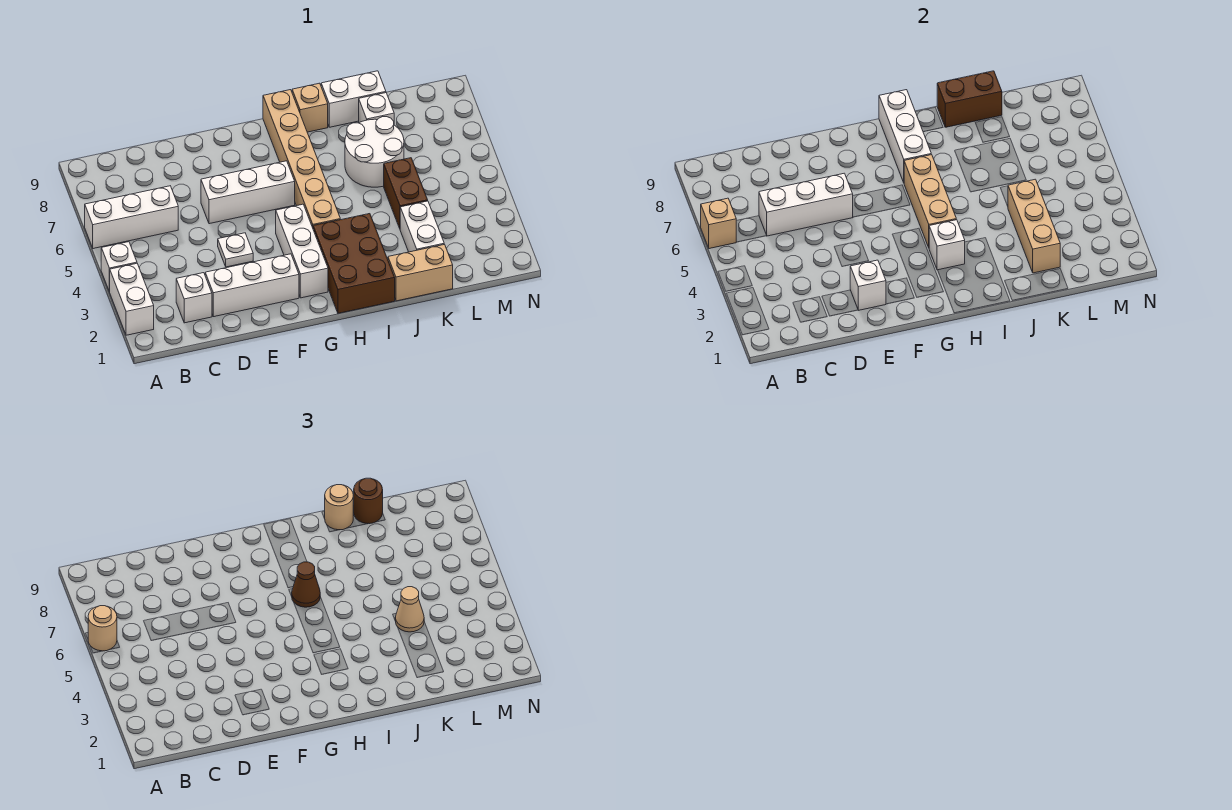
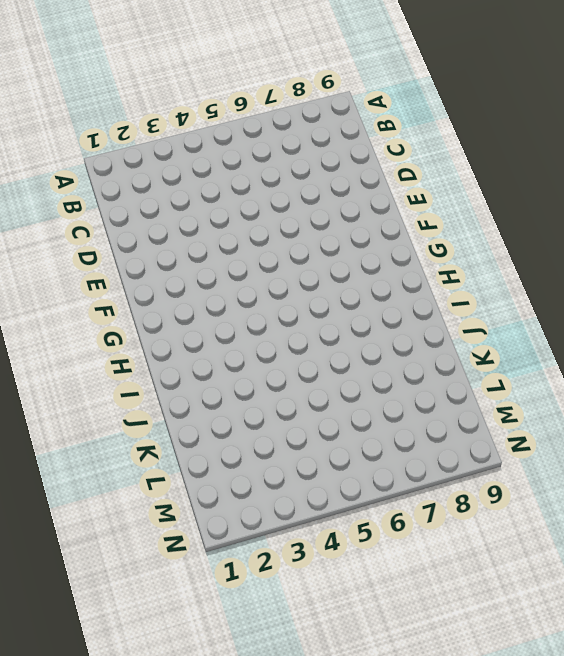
none -> white 1x2 brick [110,263,154,335]
none -> white 1x1 brick [101,242,137,292]
none -> white 1x3 brick [85,186,178,249]
none -> white 1x1 brick [176,273,212,323]

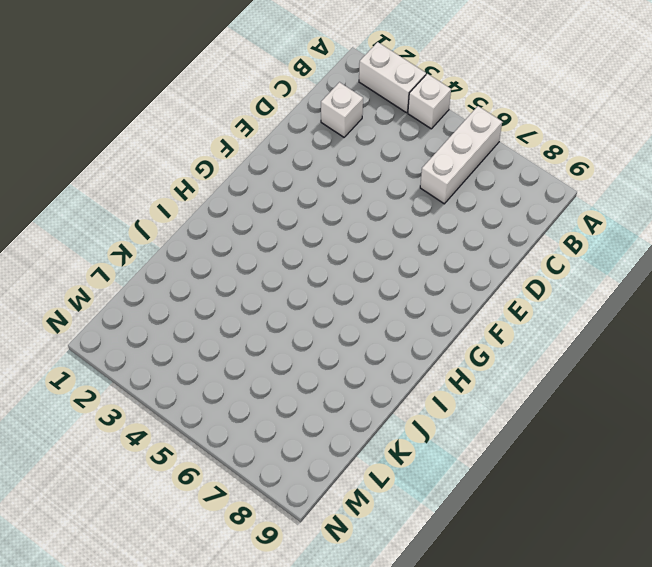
none -> white 1x3 brick [205,254,299,317]
none -> white 1x1 plate [218,233,253,267]
none -> white 1x3 brick [201,161,295,224]
none -> white 1x3 brick [276,204,328,298]

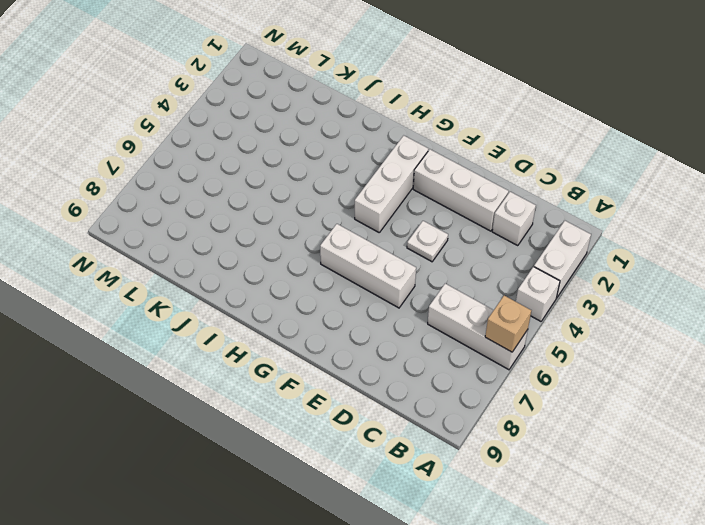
none -> brown 2x3 brick [313,214,395,313]
none -> tan 1x6 brick [263,90,340,227]
none -> tan 1x1 brick [292,83,328,132]
none -> tan 1x2 brick [388,244,453,301]

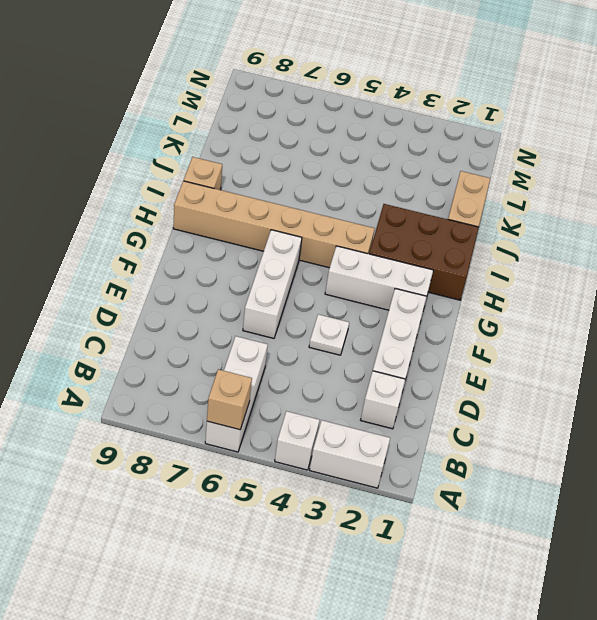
none -> white 2x2 round brick [345,117,404,187]
none -> white 1x2 brick [321,71,386,127]
none -> white 1x2 brick [400,201,444,252]
none -> brown 1x2 brick [384,158,428,228]

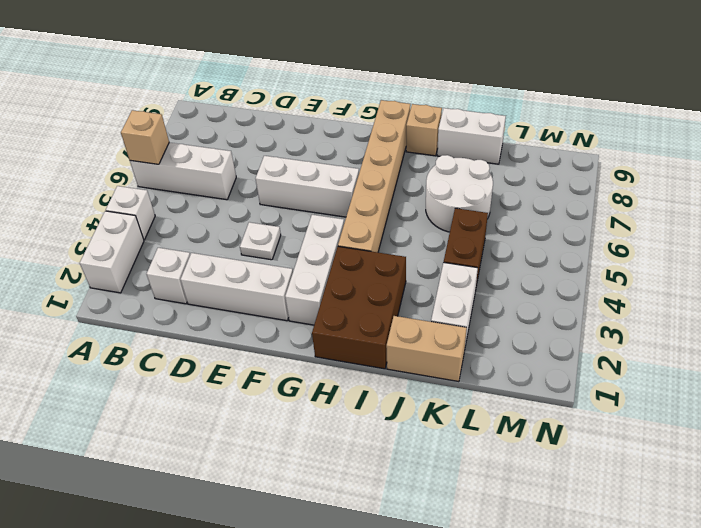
none -> white 1x1 brick [359,93,394,123]
none -> white 1x3 brick [759,173,853,236]
none -> white 1x1 brick [850,260,886,310]
none -> white 1x1 brick [929,220,965,270]

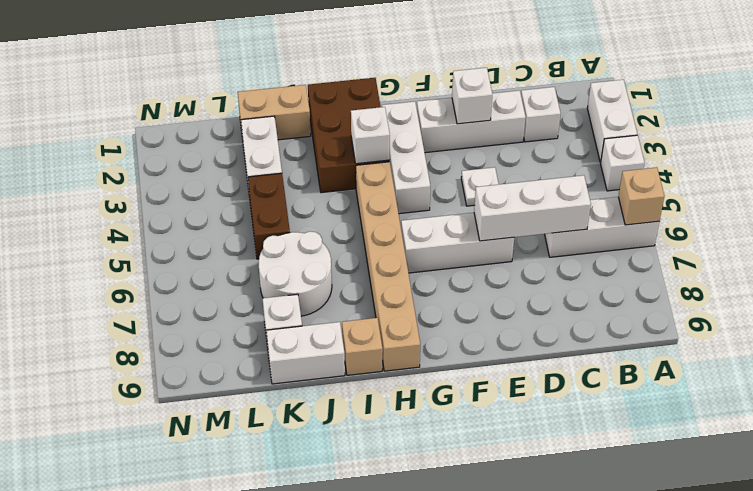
none -> tan 1x3 brick [904,155,956,247]
none -> white 1x3 brick [879,90,931,182]
none -> brown 1x2 brick [937,71,1002,127]
none -> tan 1x3 brick [1008,179,1060,273]

